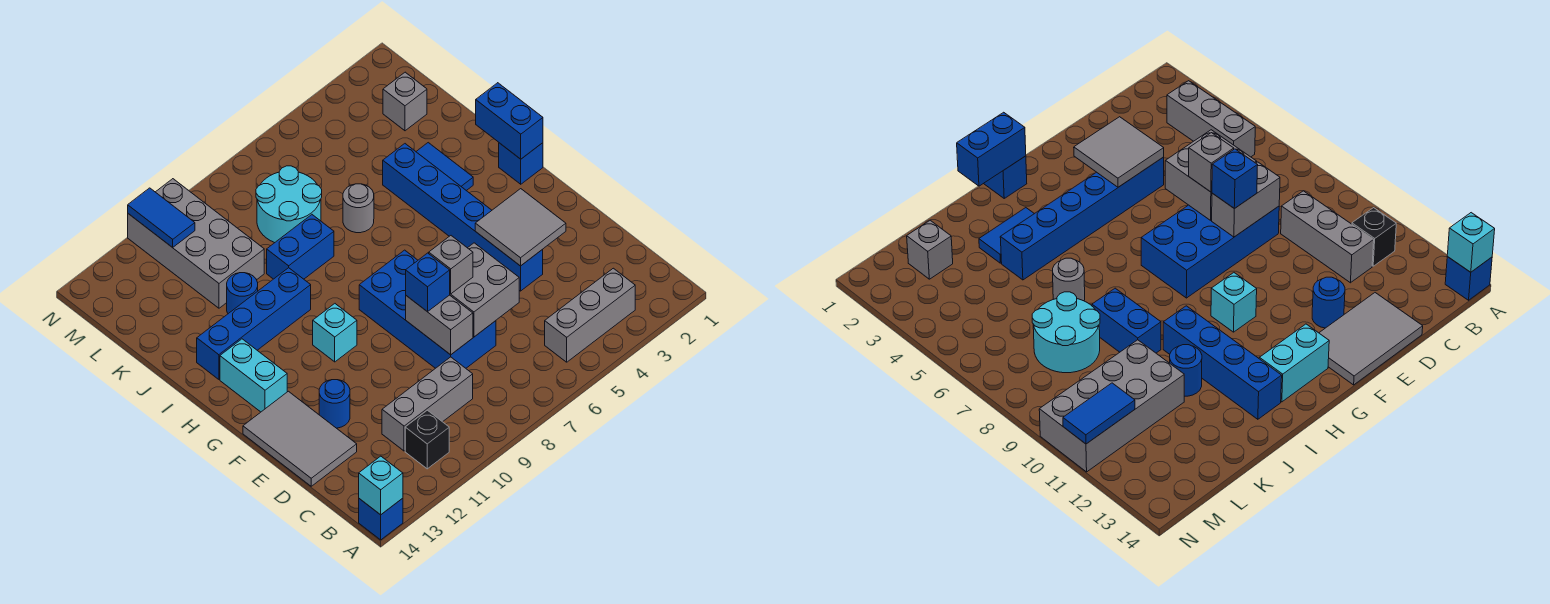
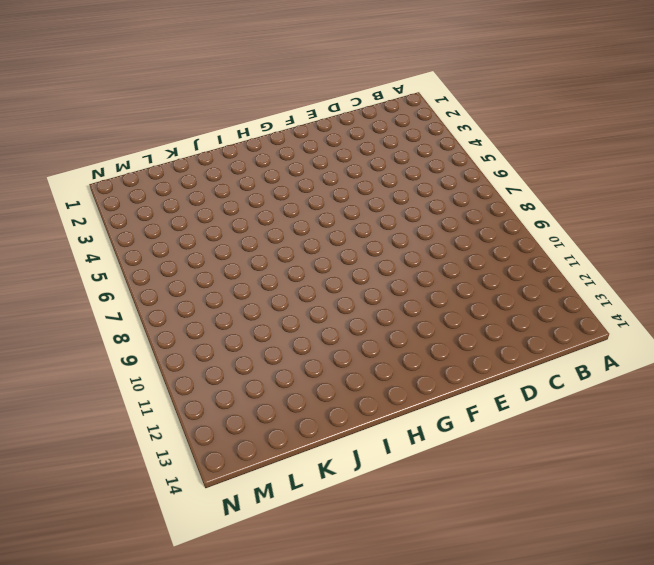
none -> blue 1x1 brick [359,498,403,540]
none -> grey 1x3 brick [545,268,635,362]
none -> black 1x1 brick [405,410,449,469]

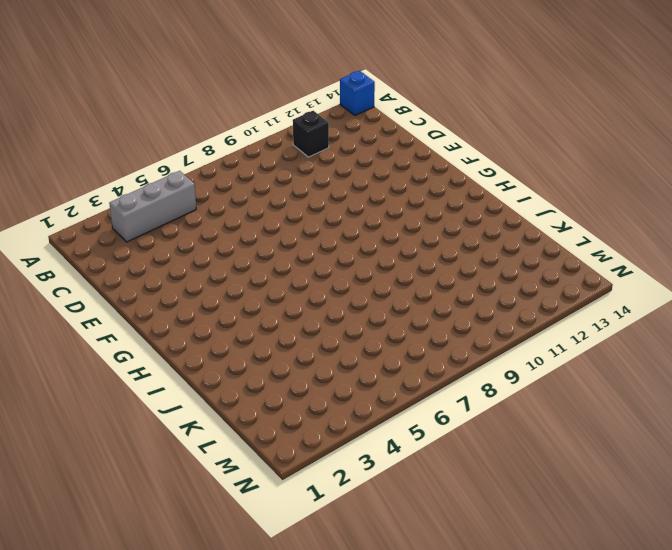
none -> grey 1x3 brick [382,357,473,451]
none -> blue 2x4 brick [359,250,496,368]
none -> grey 2x3 tile [243,391,357,486]

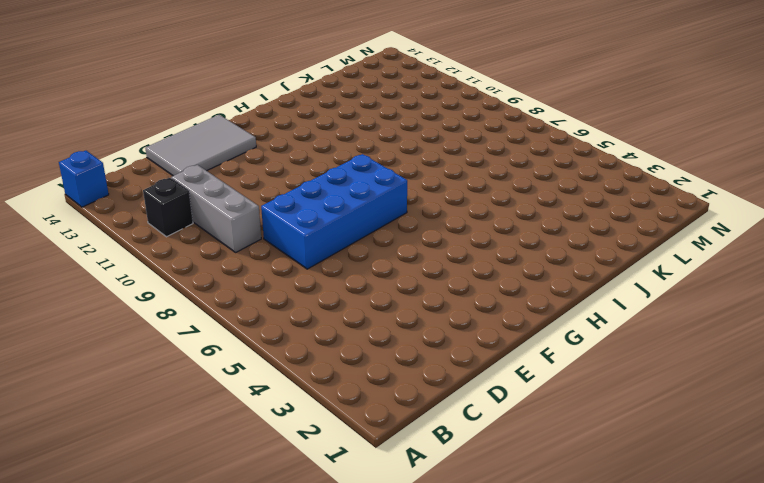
none -> grey 1x3 brick [545,268,635,362]
none -> blue 1x6 brick [383,144,543,291]
none -> blue 1x1 round brick [319,380,350,428]

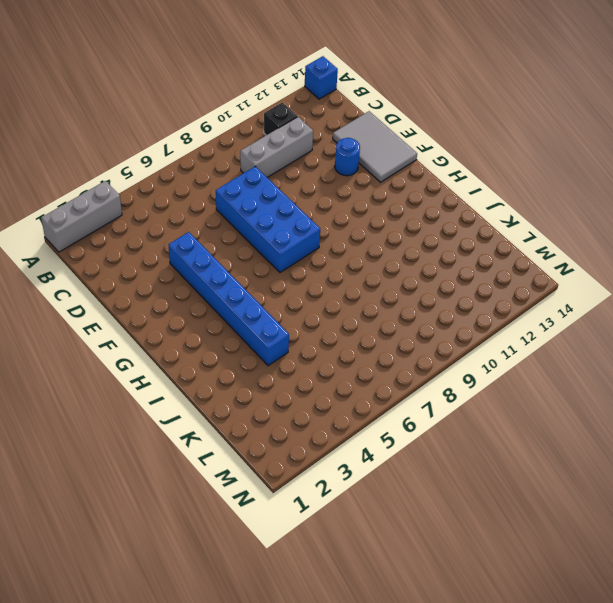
grey 1x3 brick [41,181,122,252] -> grey 1x3 brick moved to [545,268,635,362]
none -> cyan 1x1 brick [313,304,357,362]
none -> cyan 1x2 brick [220,339,287,412]
none -> blue 1x1 brick [499,143,543,184]

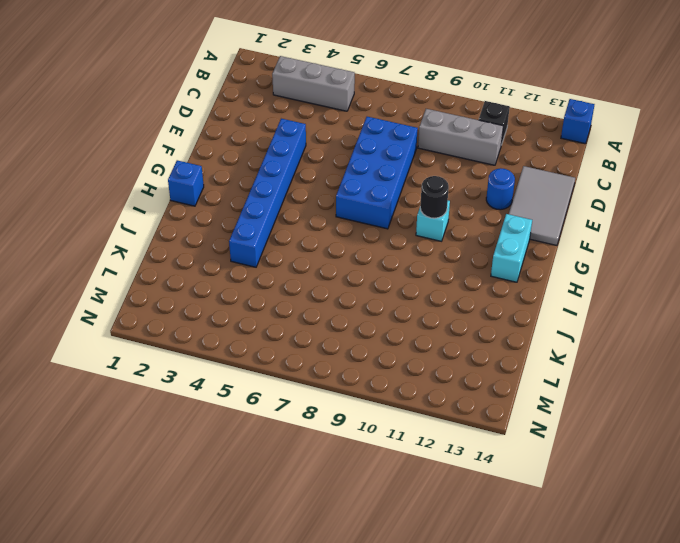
black 1x1 round brick [420,176,449,218] -> none
none -> blue 1x2 tile [416,143,473,191]
none -> blue 1x4 brick [197,268,311,379]
none -> grey 1x1 round brick [343,184,374,233]

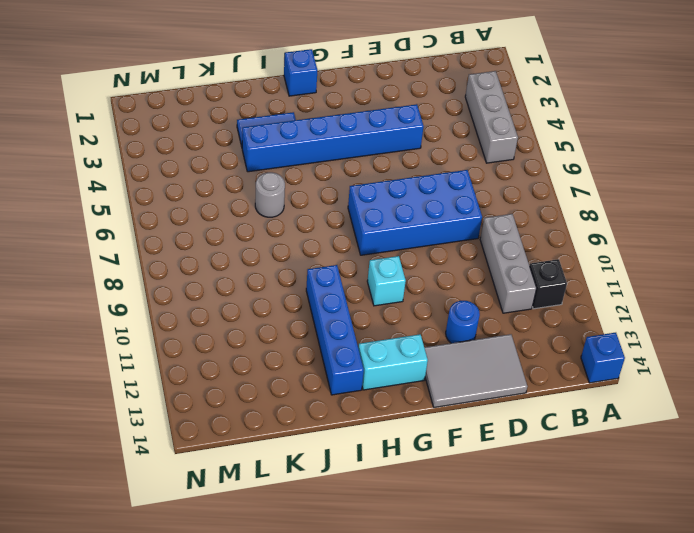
none -> blue 1x2 brick [267,215,334,279]
none -> blue 1x1 round brick [227,273,258,314]
none -> cyan 2x2 round brick [256,166,322,243]

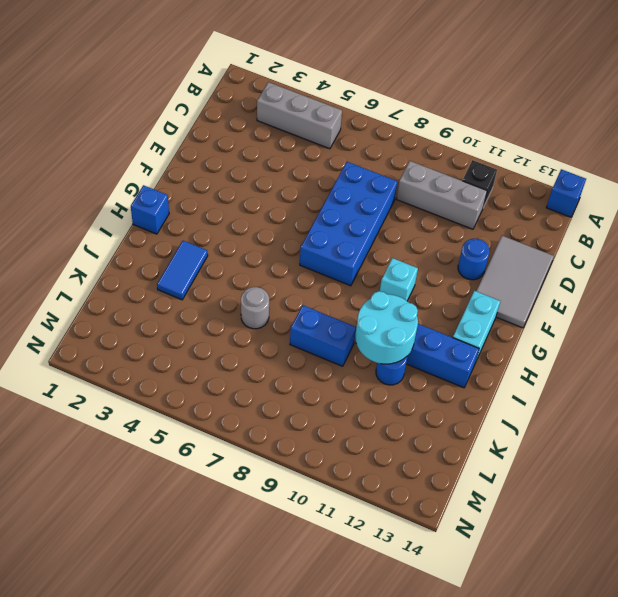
cyan 2x2 round brick [355,291,418,364] -> cyan 2x2 round brick moved to [256,166,322,243]
none -> blue 1x6 brick [383,144,543,291]
none -> grey 2x4 brick [128,179,264,308]
none -> grey 1x1 brick [383,72,427,131]

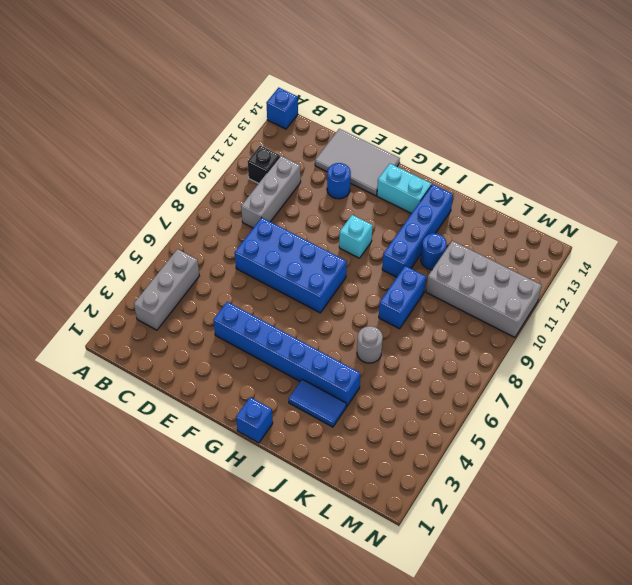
none -> cyan 2x2 round brick [256,166,322,243]
none -> grey 1x1 brick [383,72,427,131]
none -> cyan 1x1 brick [359,456,403,515]

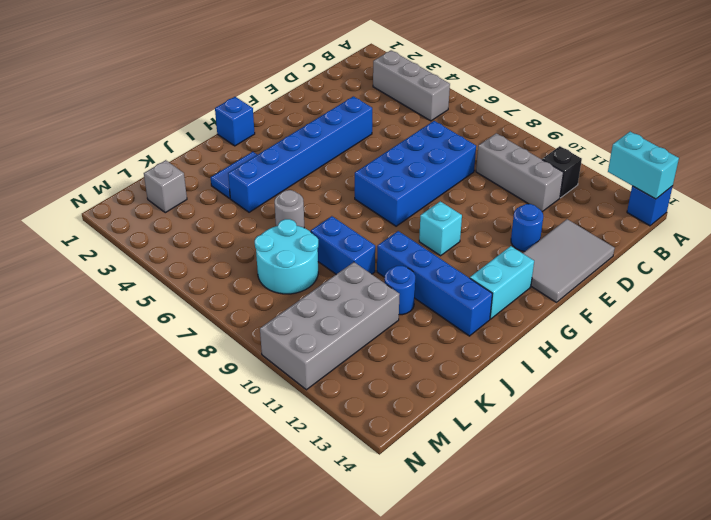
cyan 1x2 brick [608,132,679,199] -> cyan 1x1 brick [359,456,403,515]
none -> grey 2x2 brick [450,243,519,337]
none -> grey 1x2 brick [406,295,473,355]
none -> grey 2x2 tile [475,189,566,266]

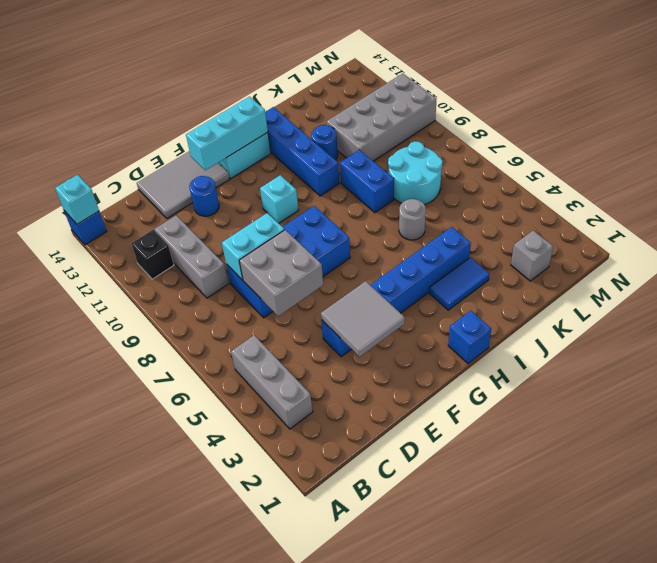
cyan 1x2 brick [222,213,284,280] -> grey 1x2 brick [406,295,473,355]
cyan 1x3 brick [186,97,268,170] -> none
none -> blue 1x2 brick [476,83,543,159]
none -> blue 1x2 tile [128,188,195,247]
none -> grey 1x1 brick [429,236,473,294]

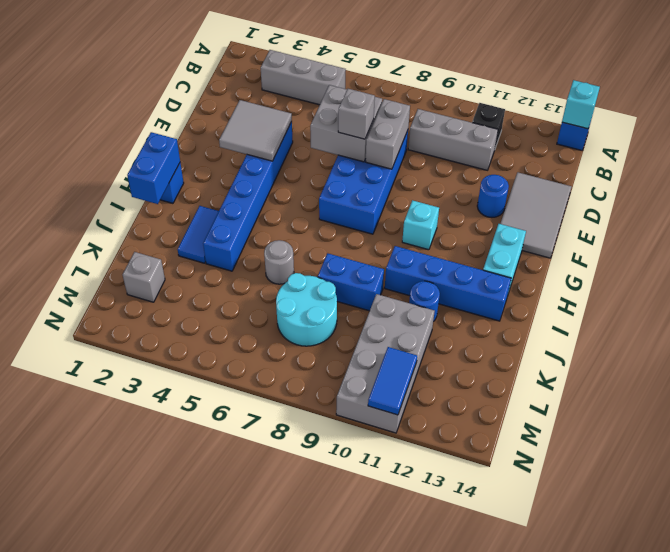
none -> blue 1x1 brick [406,253,450,312]

